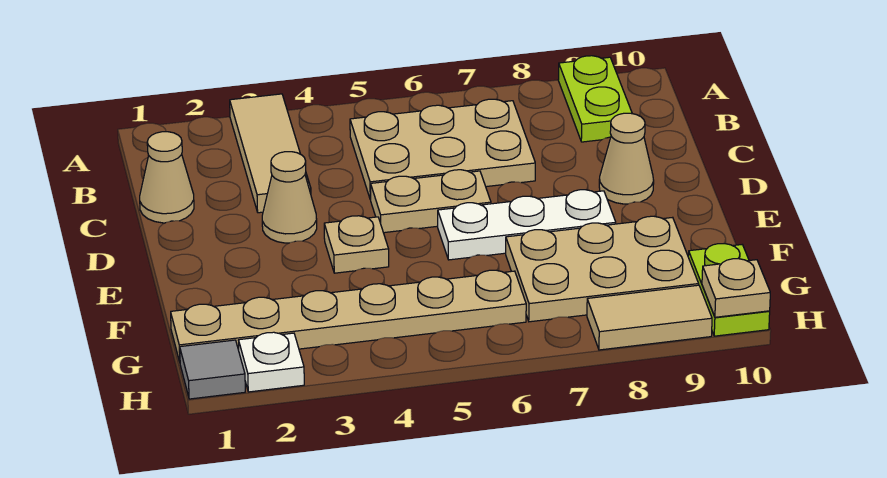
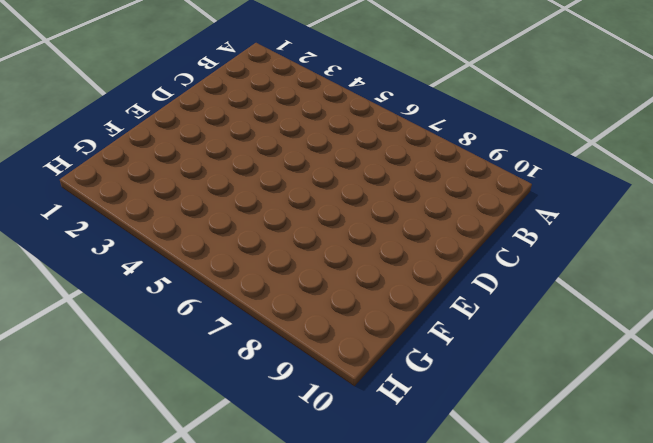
none -> tan 1x3 tile [230,94,311,213]
none -> lime 1x2 plate [558,56,632,142]
none -> tan 2x3 plate [350,99,535,200]

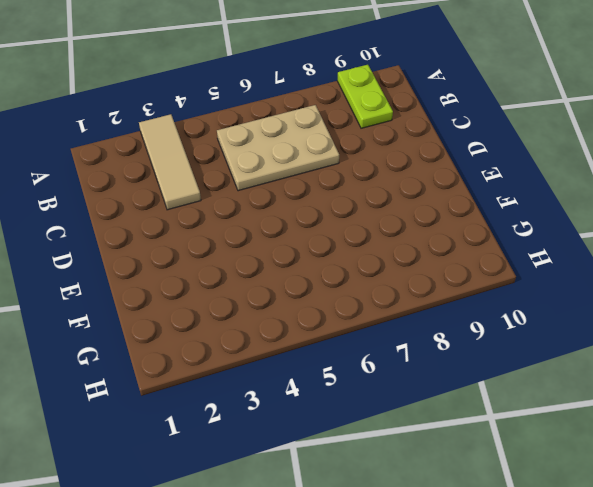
none -> tan 1x1 cone [140,132,194,223]
none -> tan 1x1 cone [262,152,317,243]
none -> tan 1x2 plate [371,170,491,233]

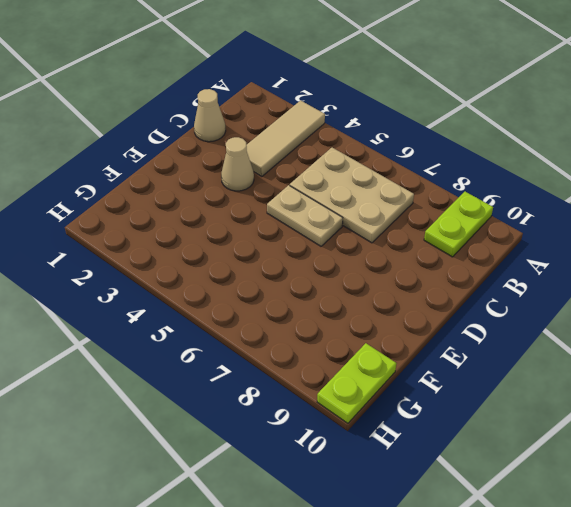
none -> tan 1x1 cone [599,113,654,204]
none -> tan 1x1 plate [324,216,389,273]
none -> white 1x3 plate [438,190,616,260]

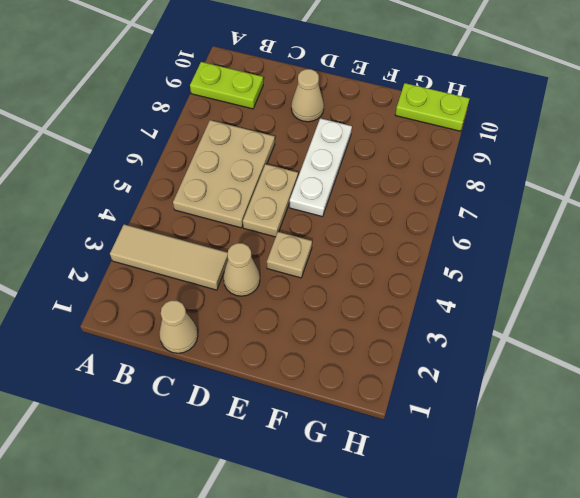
none -> tan 2x3 plate [506,216,699,322]
none -> tan 1x6 plate [171,270,526,361]
none -> grey 1x1 tile [180,340,245,399]

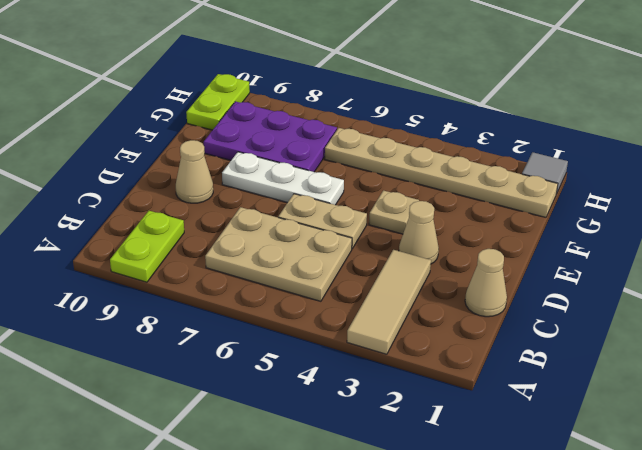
purple 2x3 plate [204,102,337,172] -> tan 2x3 plate [506,216,699,322]
none -> white 1x1 plate [239,332,304,392]
none -> tan 1x2 tile [587,285,712,350]
none -> tan 1x1 plate [702,259,770,317]

